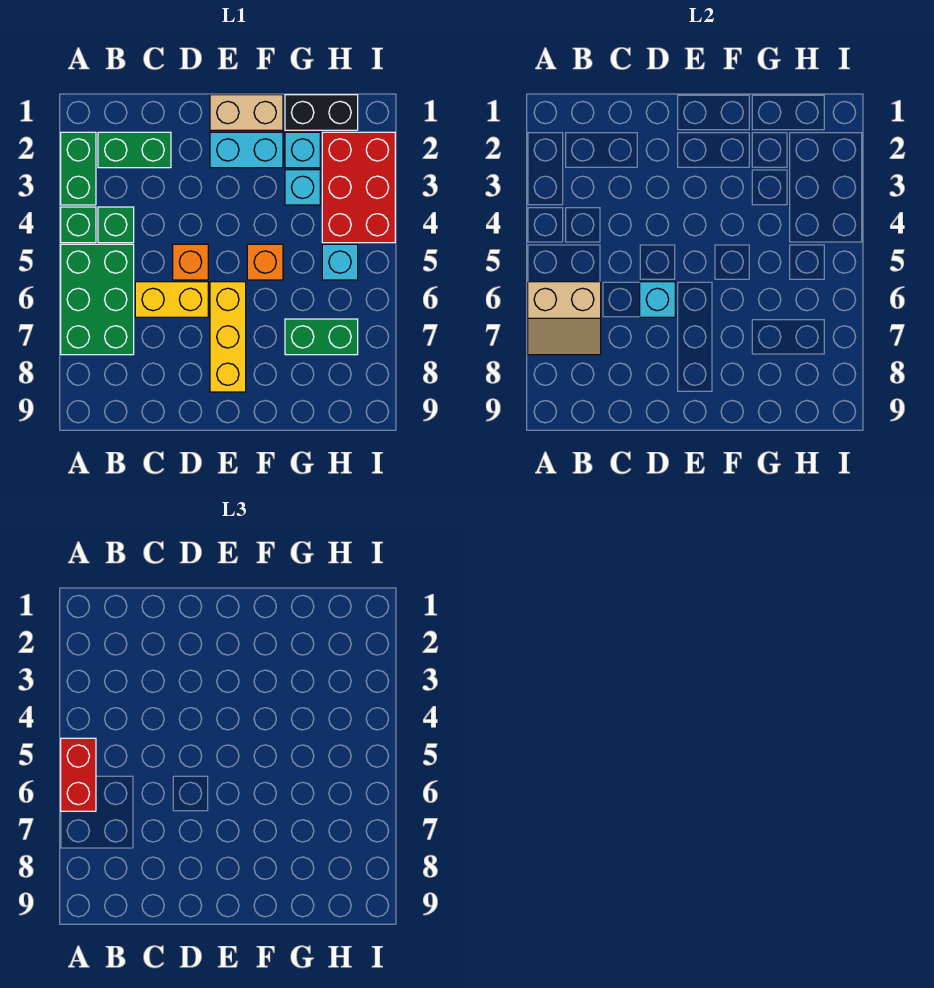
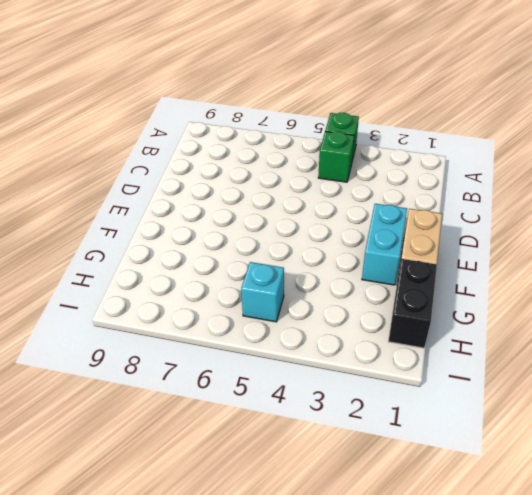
none -> green 1x2 brick [61,132,96,205]
none -> green 2x3 brick [61,244,134,355]
none -> green 1x2 brick [98,132,171,168]

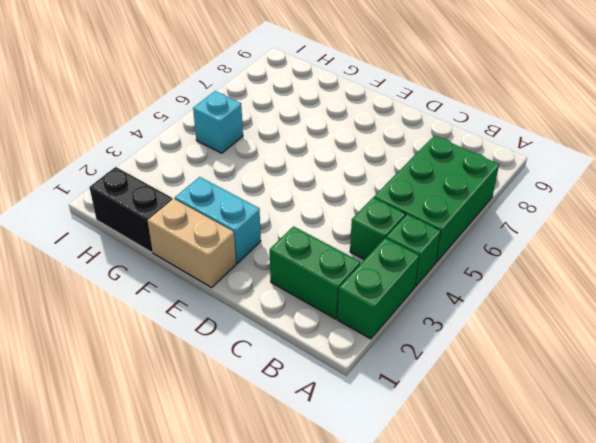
none -> yellow 1x2 brick [135,282,208,317]
none -> orange 1x1 brick [173,244,208,280]
none -> yellow 1x3 brick [210,282,246,392]

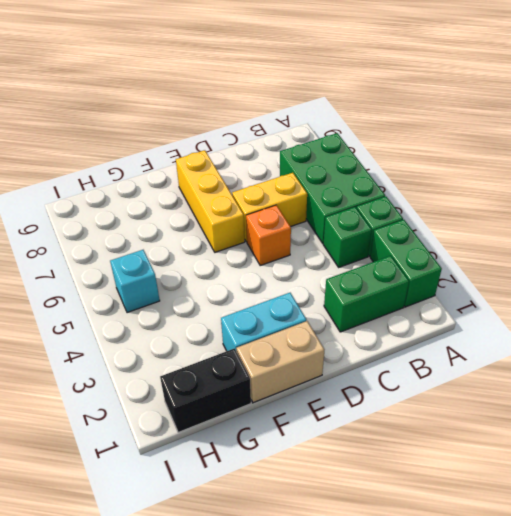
none -> orange 1x1 brick [247,244,283,280]
none -> cyan 1x1 brick [285,132,320,168]
none -> cyan 1x1 brick [285,170,320,205]

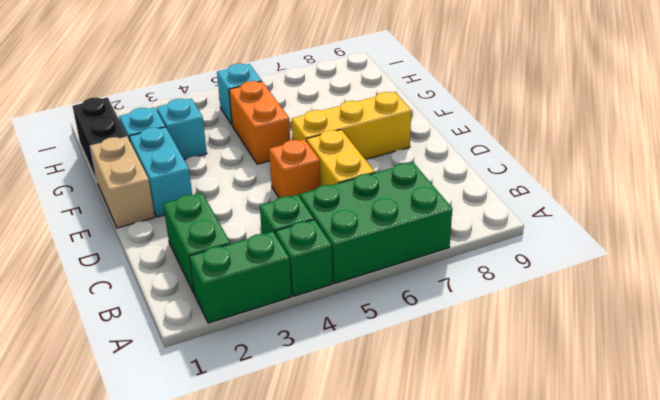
orange 1x2 brick [229,81,290,164] -> orange 1x1 brick [247,244,283,280]
none -> green 1x2 brick [285,319,358,355]
none -> red 2x3 brick [322,132,395,243]
none -> tan 2x2 slope [528,282,601,355]

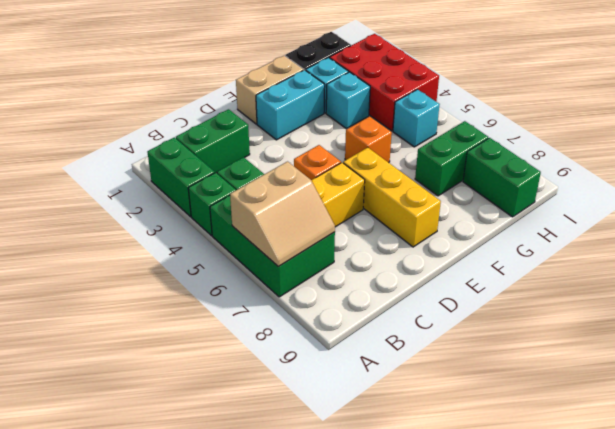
green 1x2 brick [463,138,541,217] -> none
none -> cyan 1x1 brick [640,282,675,317]
none -> red 1x2 brick [61,738,96,811]

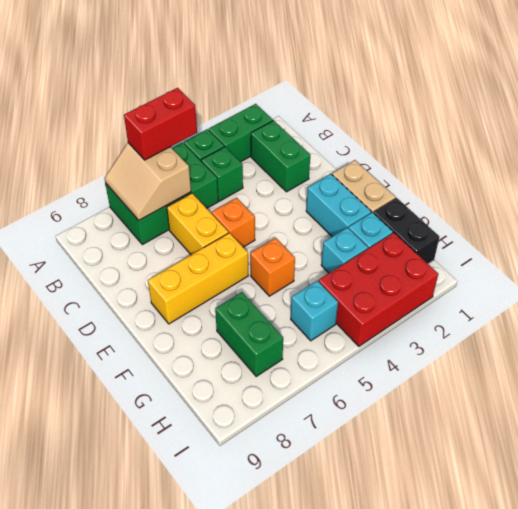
none -> cyan 1x1 brick [640,282,675,317]

